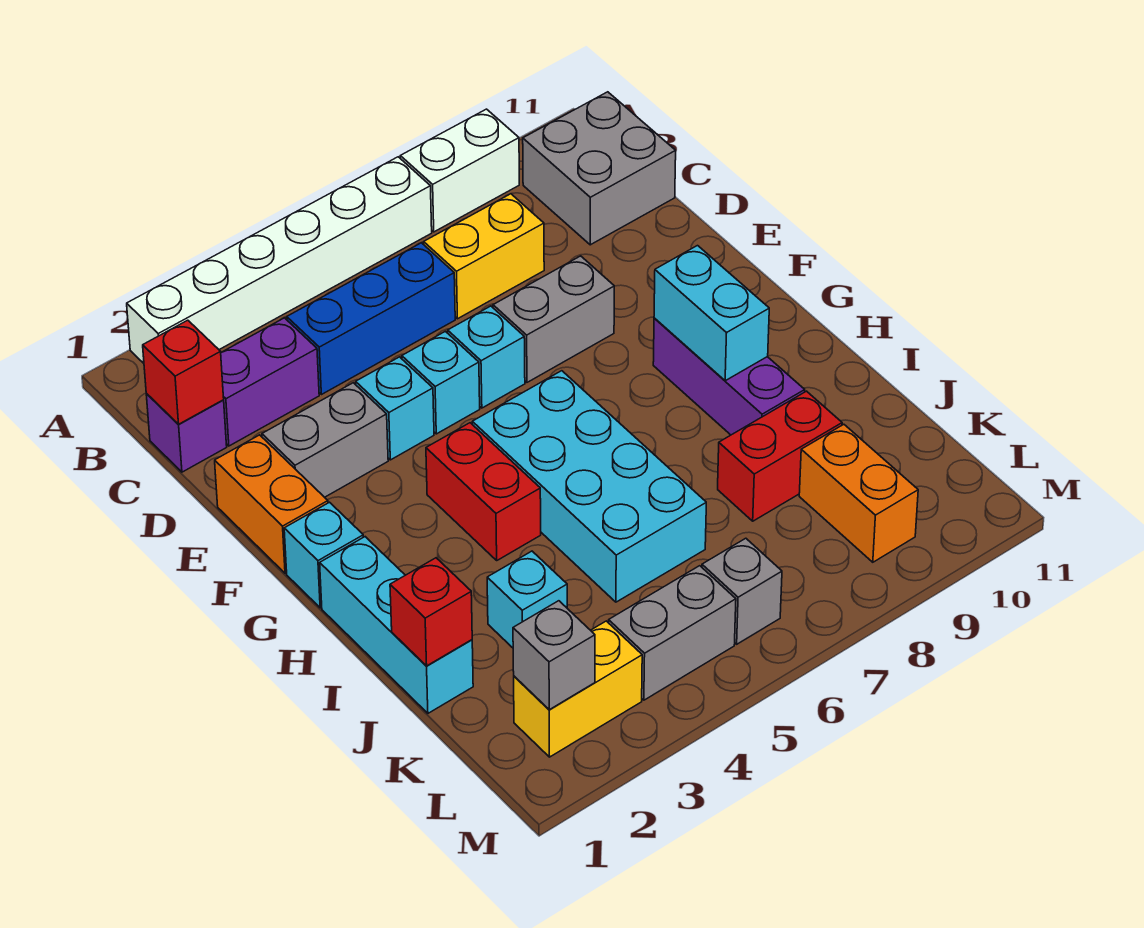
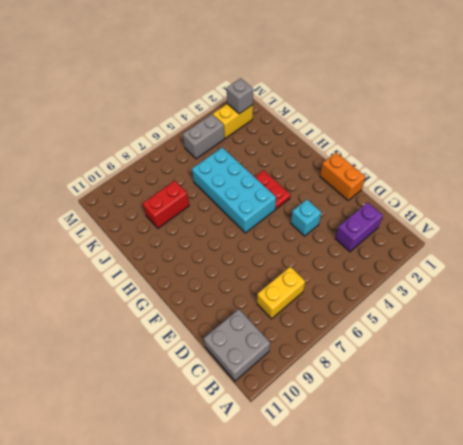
red 1x2 plate [255,170,290,209] -> red 1x2 brick [426,423,541,560]
none -> white 1x6 brick [127,157,432,363]
none -> white 1x2 brick [400,109,519,232]
none -> purple 1x1 brick [146,394,227,472]

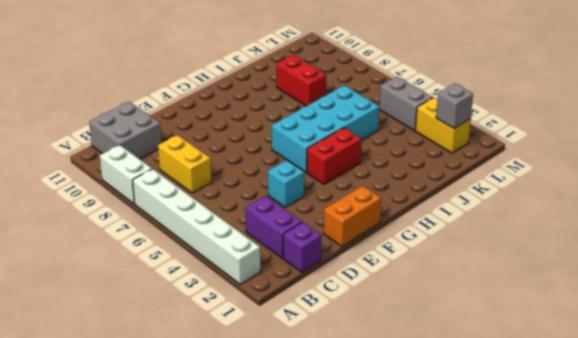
none -> blue 1x3 brick [287,243,455,395]
none -> grey 1x2 brick [262,383,388,497]
none -> cyan 1x1 brick [402,331,480,434]

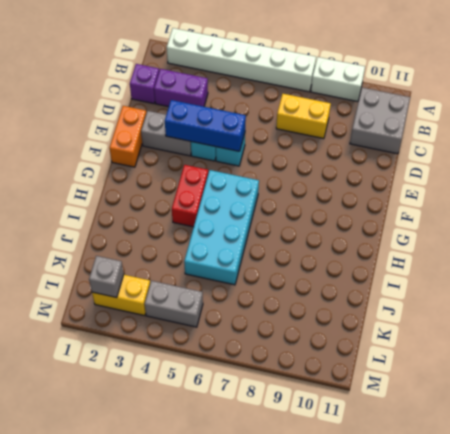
blue 1x3 brick [165,100,246,151] -> blue 1x3 brick moved to [287,243,455,395]
none -> cyan 1x1 brick [448,306,525,408]
none -> grey 1x2 brick [493,256,614,382]
none -> cyan 1x1 brick [284,502,363,608]

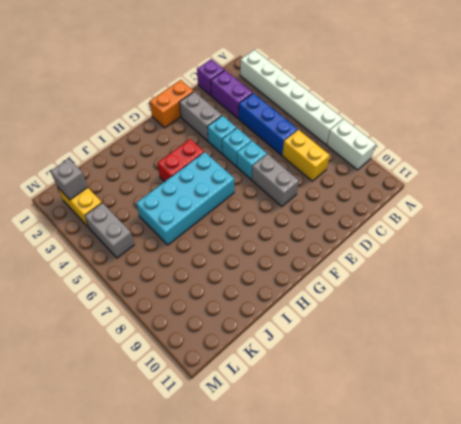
none -> grey 2x2 brick [523,92,676,245]
none -> cyan 1x1 brick [284,502,363,608]
none -> purple 1x3 brick [653,318,805,435]

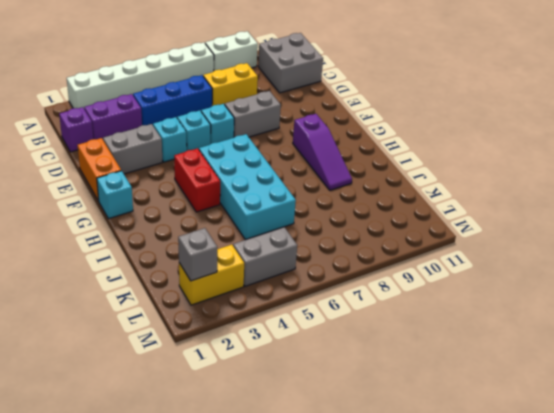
purple 1x3 slope [293,114,352,190] -> purple 1x3 brick [653,318,805,435]
none -> cyan 1x3 brick [320,537,473,713]
none -> cyan 1x1 brick [487,551,567,648]
none -> red 1x2 brick [718,391,842,521]

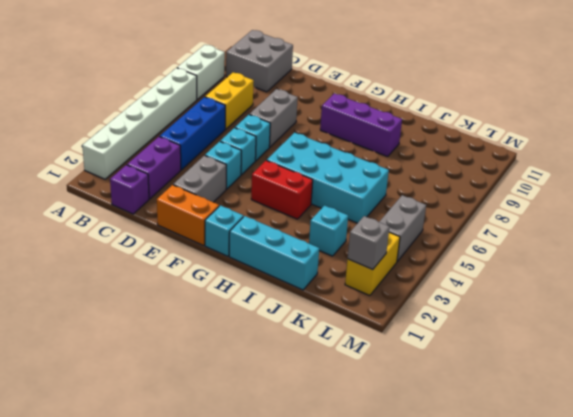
none -> red 1x2 brick [718,391,842,521]
none -> orange 1x2 brick [799,424,918,562]
none -> grey 1x1 brick [702,538,782,644]

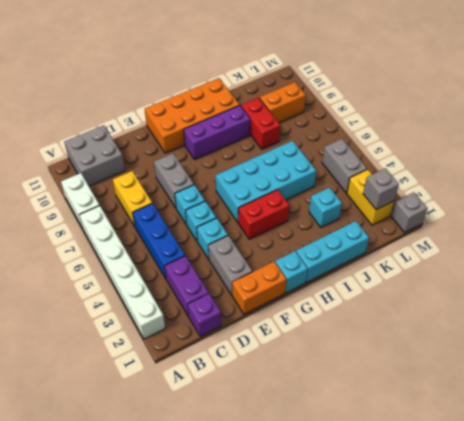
orange 2x4 brick [145,78,240,153] -> none
grey 1x1 brick [392,192,427,233] -> grey 1x1 brick moved to [702,538,782,644]
none -> red 1x1 brick [143,320,224,424]
none -> cyan 1x2 brick [654,246,769,381]
none -> red 1x1 brick [390,558,472,666]

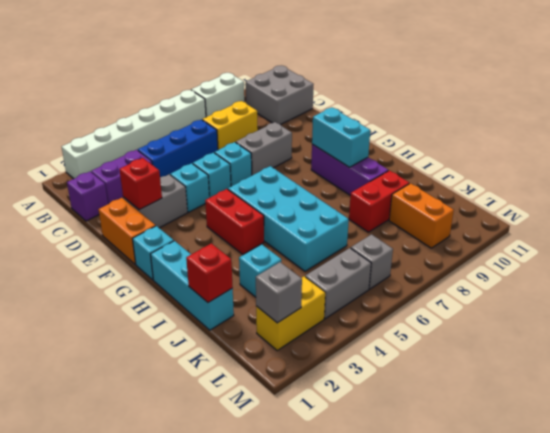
red 1x1 brick [119,158,162,210] -> red 1x1 brick moved to [143,320,224,424]

